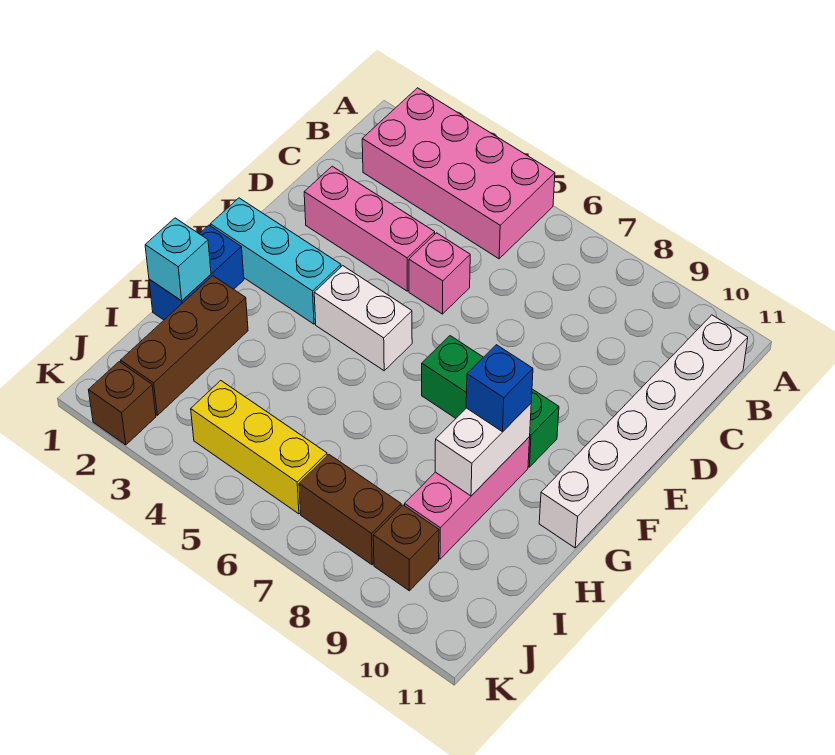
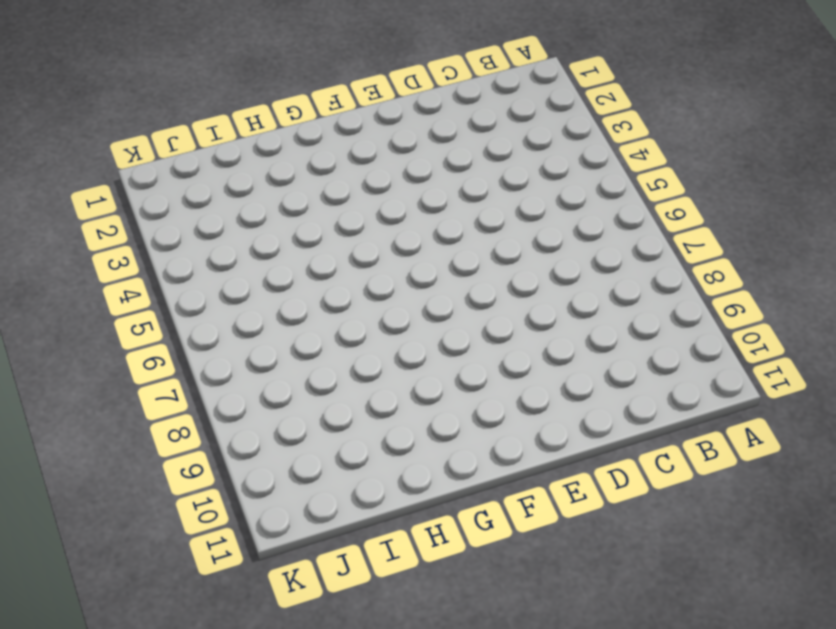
none -> pink 2x4 brick [362,88,555,259]
none -> white 1x6 brick [539,315,748,548]
none -> pink 1x3 brick [304,166,435,291]

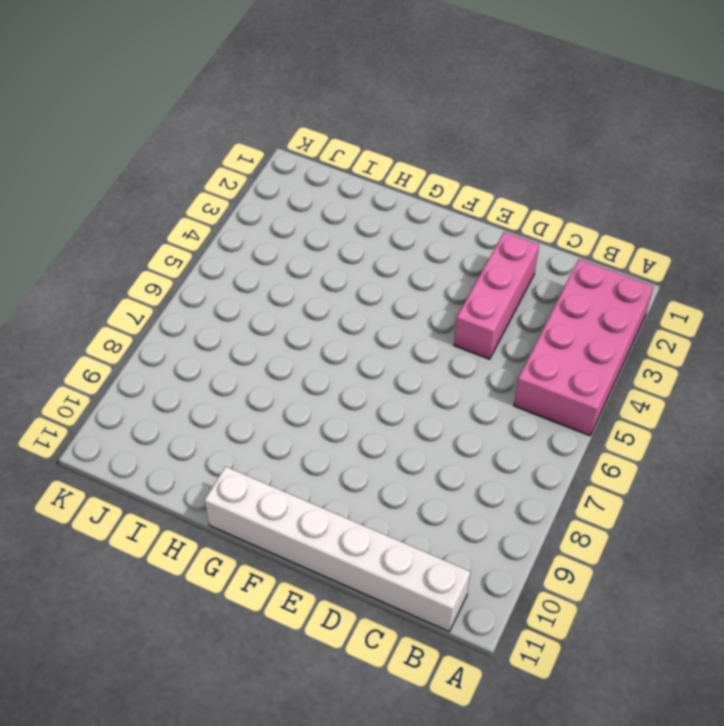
none -> pink 1x1 brick [409,233,470,314]
none -> cyan 1x3 brick [210,198,341,324]
none -> white 1x2 brick [314,266,412,371]

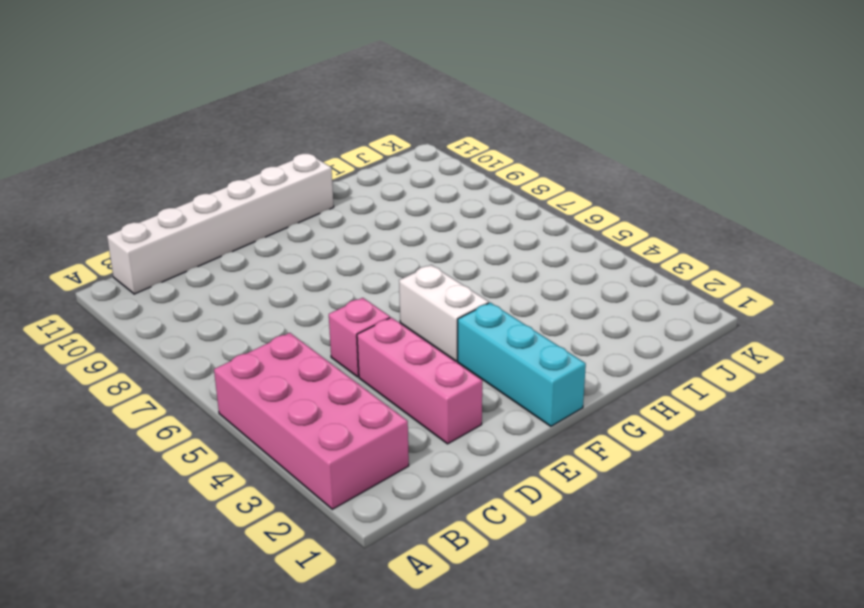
none -> green 1x3 brick [422,336,559,467]
none -> blue 1x2 brick [149,225,244,320]
none -> pink 1x3 brick [405,437,530,559]

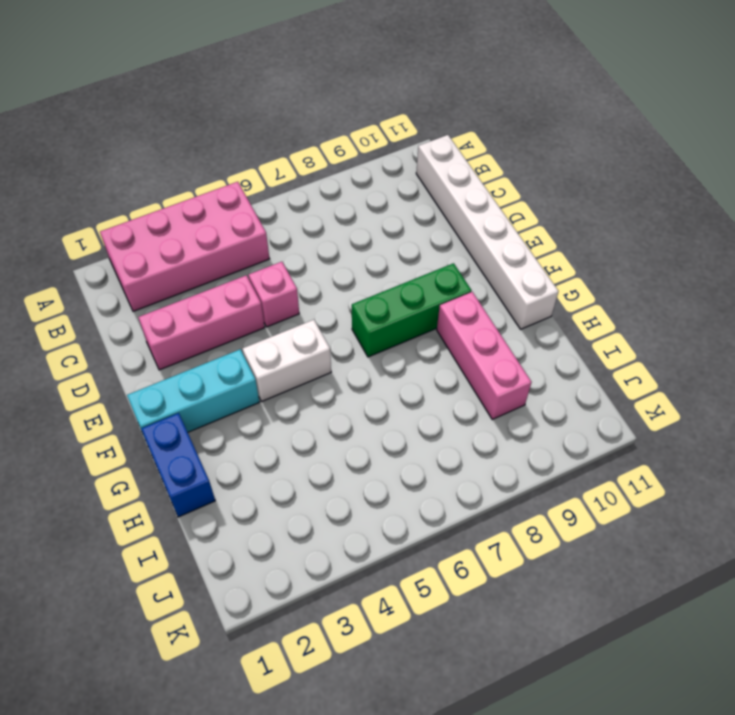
none -> brown 1x3 brick [121,276,248,415]
none -> yellow 1x3 brick [191,381,327,514]
none -> brown 1x2 brick [299,455,401,565]

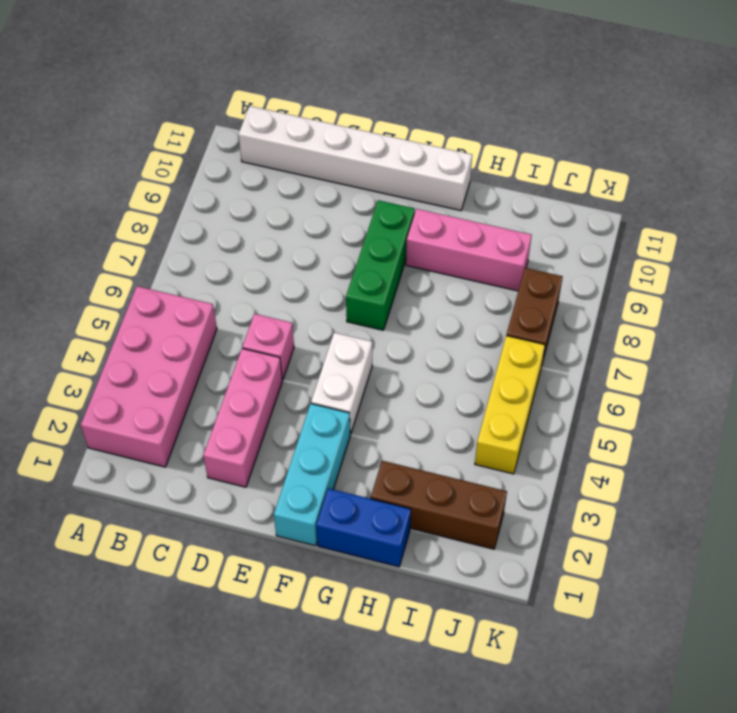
none -> brown 1x1 brick [373,505,439,591]
none -> brown 1x1 brick [89,362,156,445]
none -> white 1x2 brick [435,404,531,496]

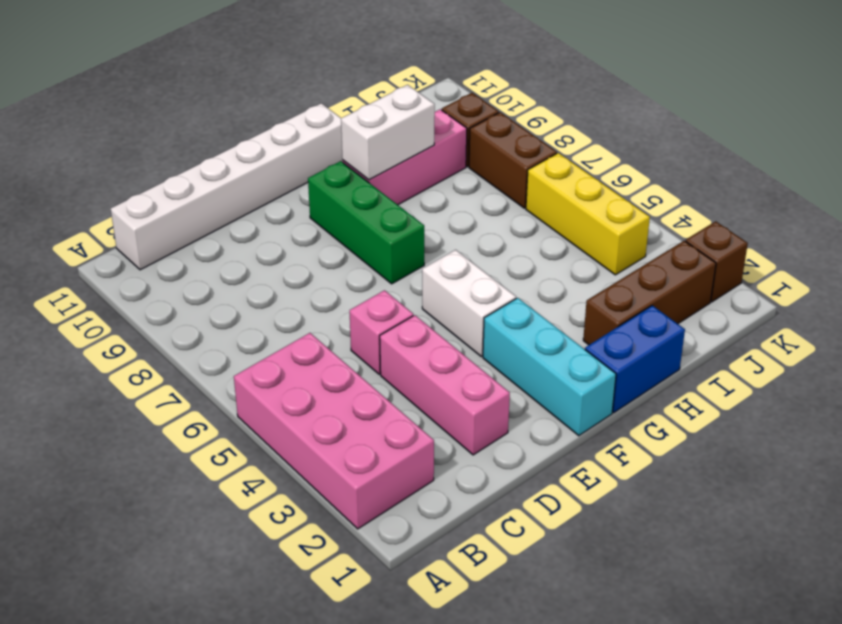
none -> cyan 1x1 brick [145,218,211,301]
none -> blue 1x1 brick [466,345,533,432]

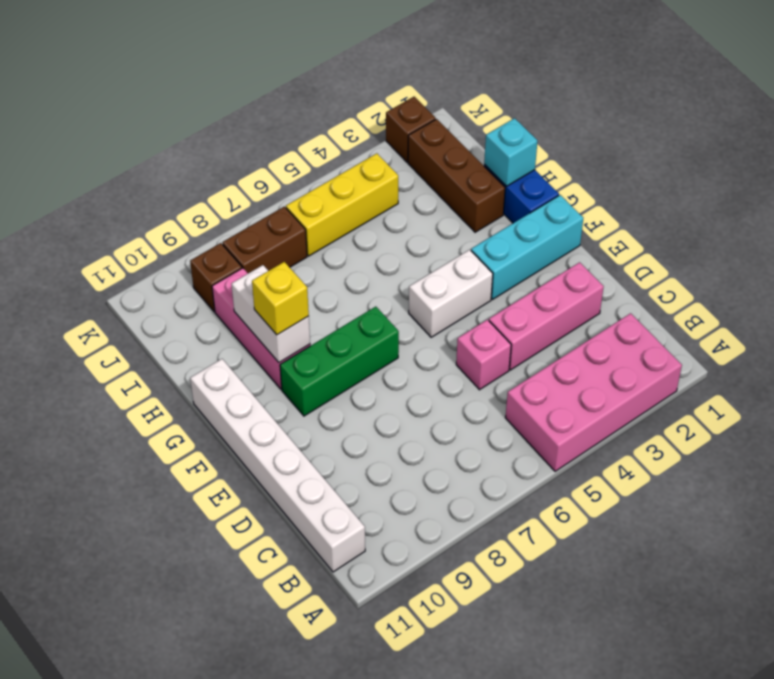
yellow 1x1 brick [252,262,309,335] -> blue 1x1 brick [466,345,533,432]

